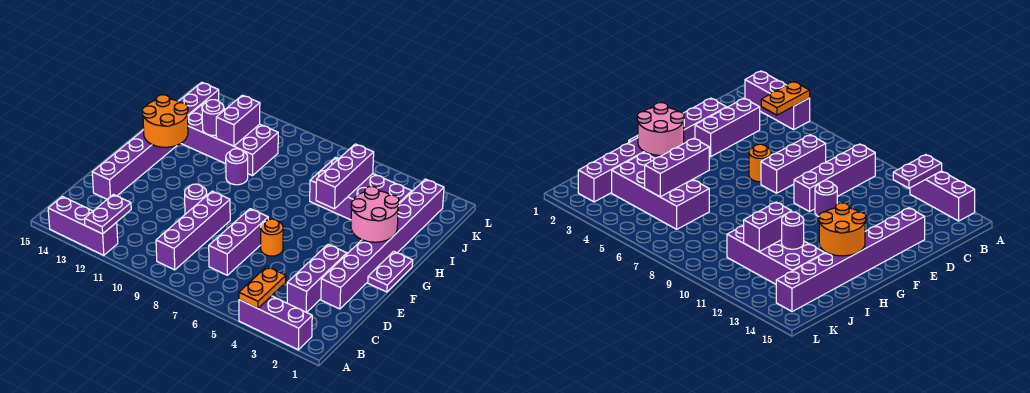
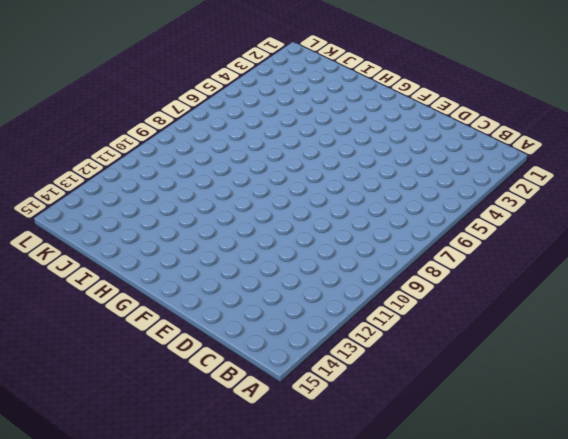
none -> purple 1x3 brick [239,296,312,350]
none -> purple 1x3 brick [48,197,118,255]
none -> purple 1x4 brick [156,191,230,270]

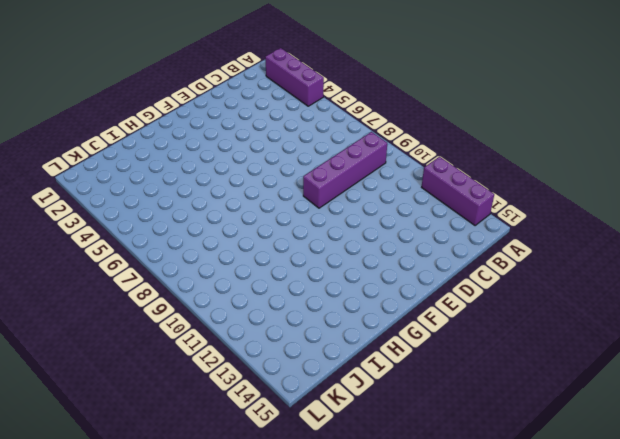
none -> purple 1x3 brick [287,244,347,312]
none -> purple 1x3 brick [209,209,268,275]
none -> purple 1x8 brick [321,179,444,309]

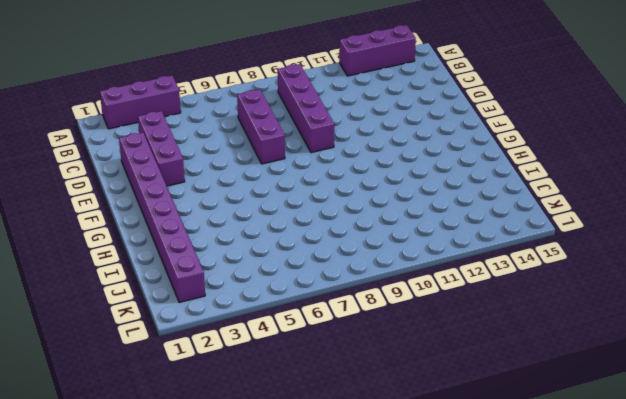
none -> purple 1x8 brick [92,82,219,199]
none -> orange 1x1 round brick [261,219,283,256]
none -> purple 1x1 round brick [185,184,207,214]

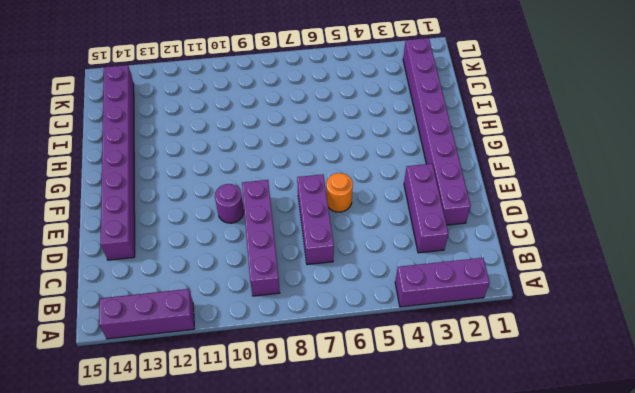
none -> purple 1x2 plate [368,251,413,292]
none -> purple 1x1 round brick [226,149,248,185]
none -> purple 2x4 brick [310,157,412,220]

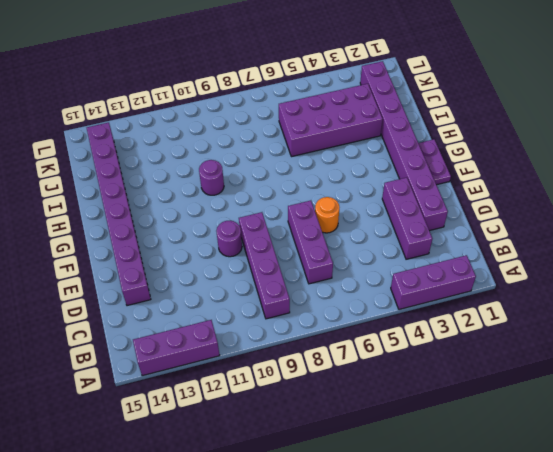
none -> purple 2x4 brick [181,101,278,176]
none -> orange 1x2 plate [239,267,286,308]
none -> purple 1x2 plate [85,194,131,234]

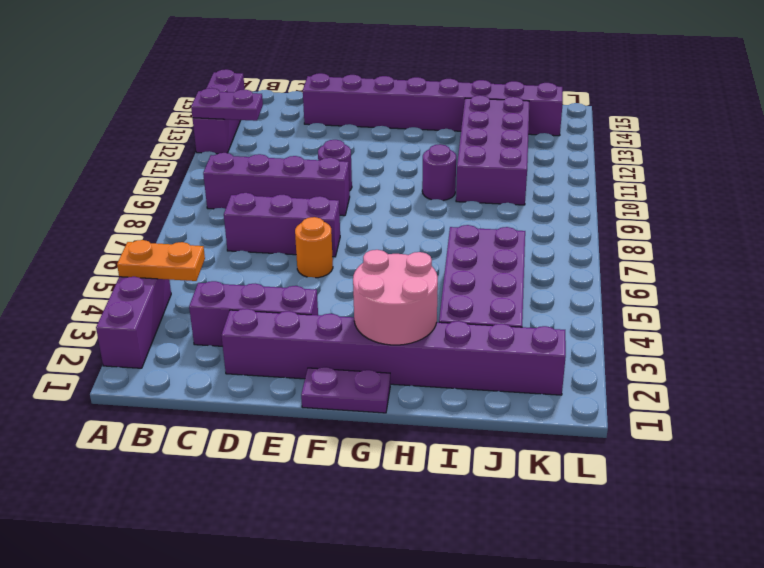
none -> orange 2x2 round brick [142,95,188,147]
none -> purple 1x3 brick [316,144,374,209]
none -> purple 1x2 brick [216,95,260,146]

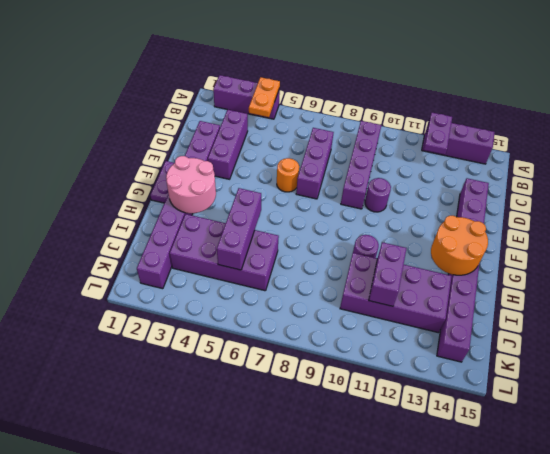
none -> purple 1x1 round brick [202,100,224,135]

